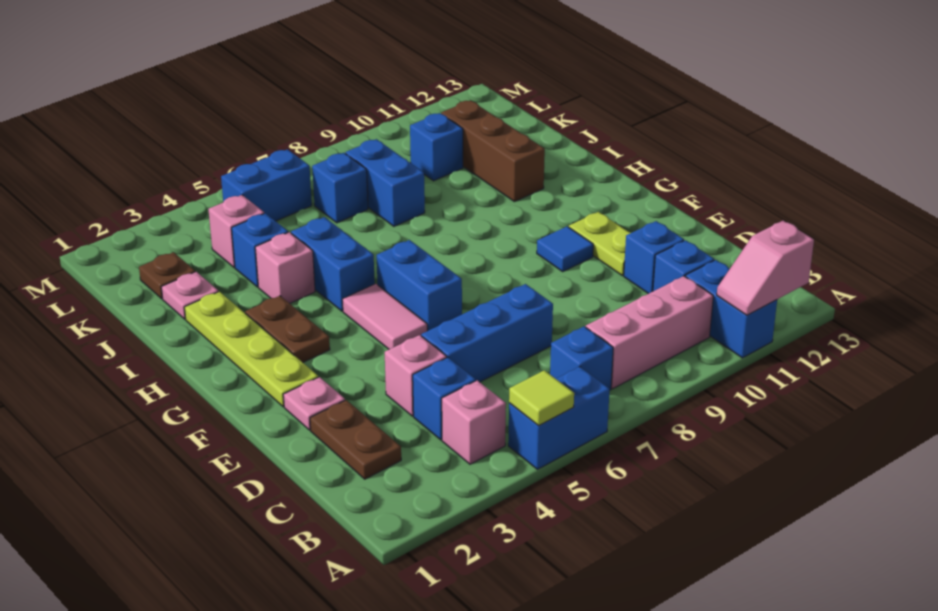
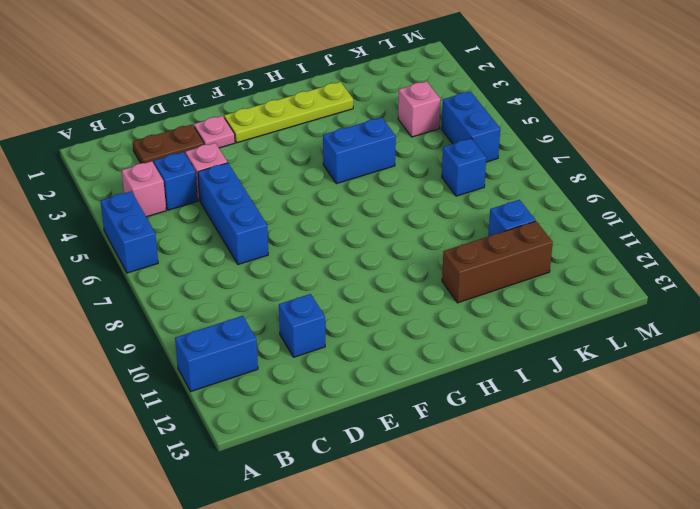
none -> blue 1x1 brick [550,326,613,390]
none -> pink 1x3 brick [586,276,713,389]
none -> blue 1x1 brick [653,240,714,291]
none -> lime 1x2 plate [569,212,630,276]

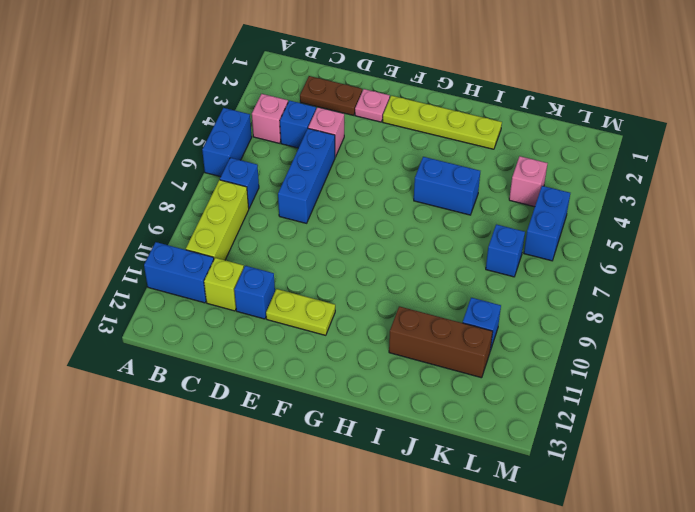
lime 1x3 brick [186,180,249,260] -> pink 1x3 brick [586,276,713,389]
lime 1x1 brick [204,258,244,311] -> blue 1x1 brick [653,240,714,291]
none -> pink 1x2 tile [342,284,427,349]
none -> blue 1x2 brick [377,240,462,331]
none -> blue 1x1 tile [537,226,593,271]
none -> brown 1x2 plate [245,296,330,362]

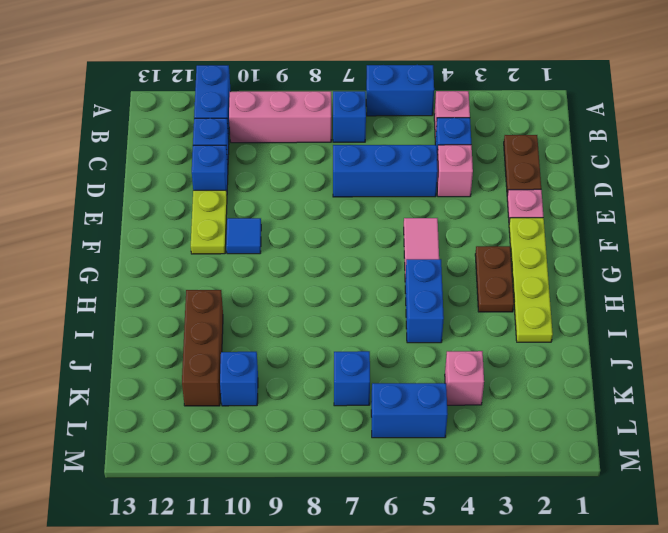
none -> blue 1x2 brick [377,240,462,331]
none -> pink 1x1 brick [255,232,315,303]
none -> pink 1x1 plate [161,272,219,319]
none -> blue 1x1 brick [232,213,288,287]

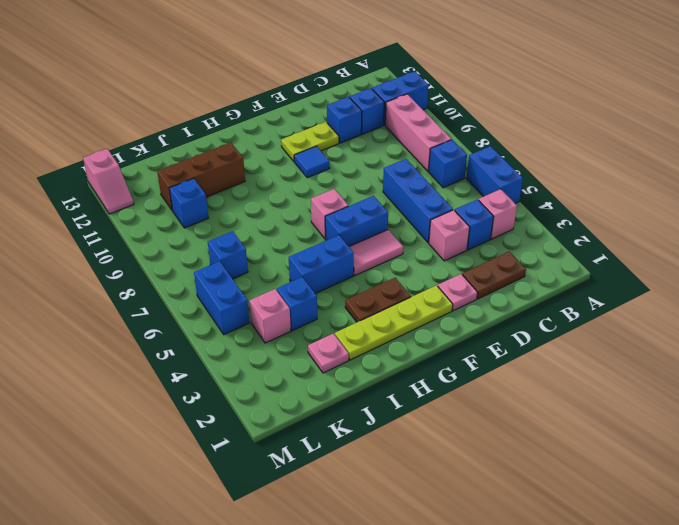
pink 1x1 brick [311,189,348,239] -> pink 1x1 brick moved to [255,232,315,303]
pink 1x2 slope [83,149,134,214] -> pink 1x2 slope moved to [717,221,814,315]
none -> blue 1x2 brick [346,139,425,226]
none -> brown 1x1 plate [139,252,195,299]
none -> lime 1x1 tile [509,370,574,425]

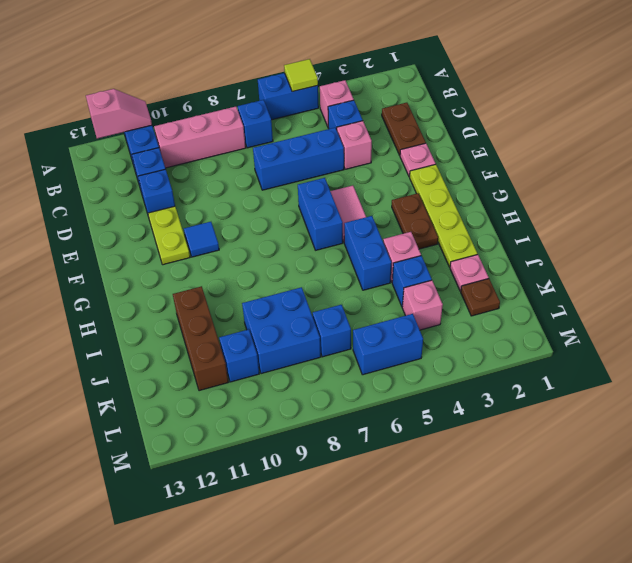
blue 2x2 brick [242,287,321,374] -> blue 1x2 brick [346,139,425,226]

